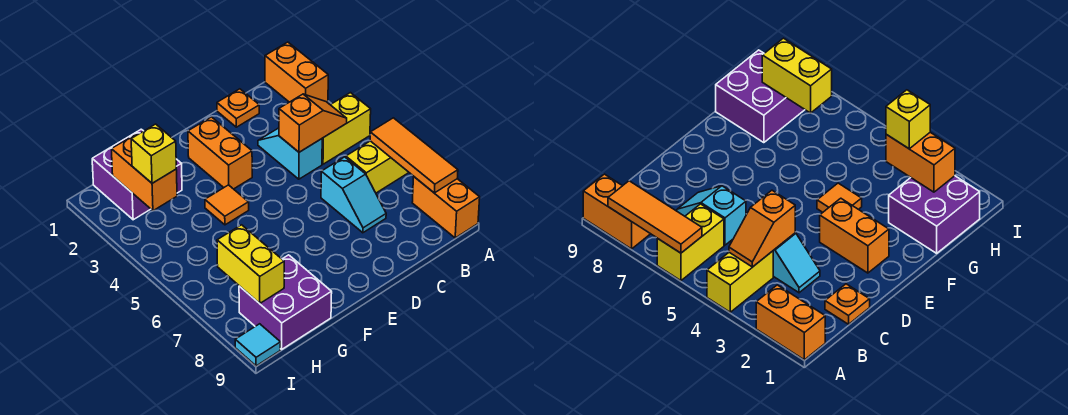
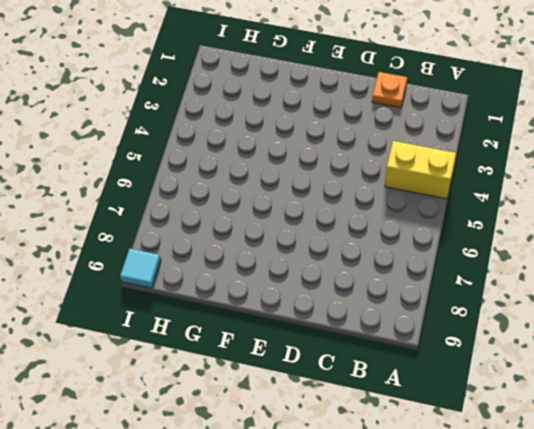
none -> orange 1x2 brick [265,42,328,102]
none -> yellow 1x2 brick [346,141,409,193]
none -> orange 1x2 brick [412,177,480,238]

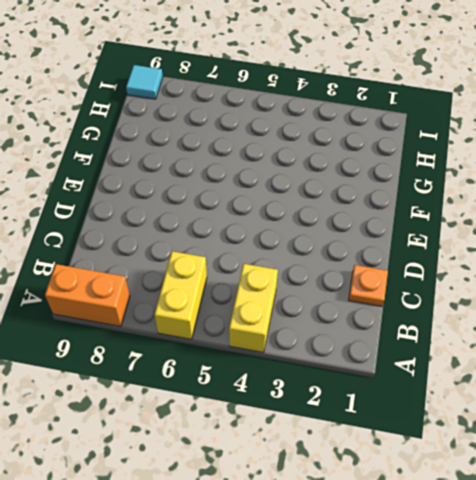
none -> orange 1x2 brick [265,42,328,102]
none -> cyan 1x2 slope [258,128,322,179]
none -> cyan 1x2 slope [321,157,386,233]

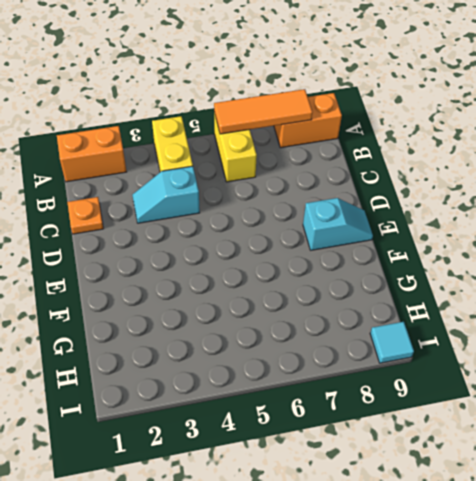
cyan 1x2 slope [303,198,373,250] -> cyan 1x2 slope moved to [321,157,386,233]
none -> orange 1x2 brick [188,117,252,189]
none -> orange 1x1 tile [205,185,249,225]
none -> purple 2x2 brick [92,129,182,220]

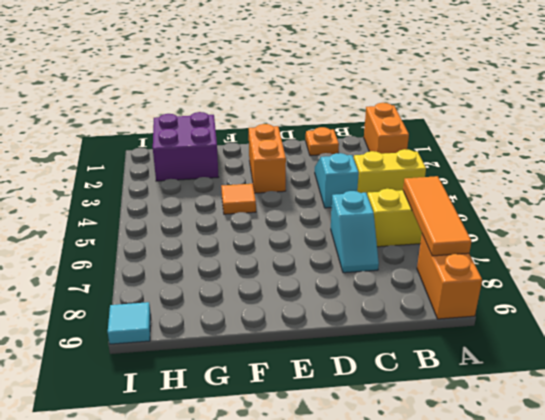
none -> purple 2x2 brick [239,255,332,349]
none -> orange 1x2 slope [279,94,347,152]
none -> orange 1x2 brick [111,134,177,211]

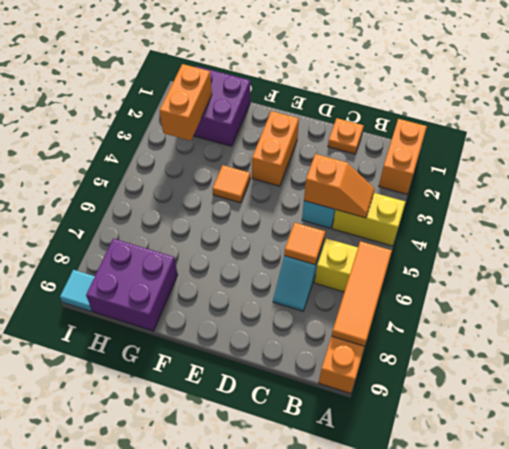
orange 1x1 tile [284,223,325,264] -> none
none -> yellow 1x2 brick [217,225,284,303]
none -> yellow 1x1 brick [131,124,176,183]

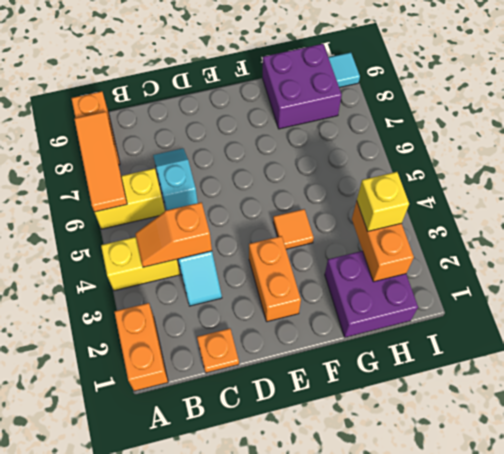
none -> yellow 1x2 brick [217,225,284,303]

